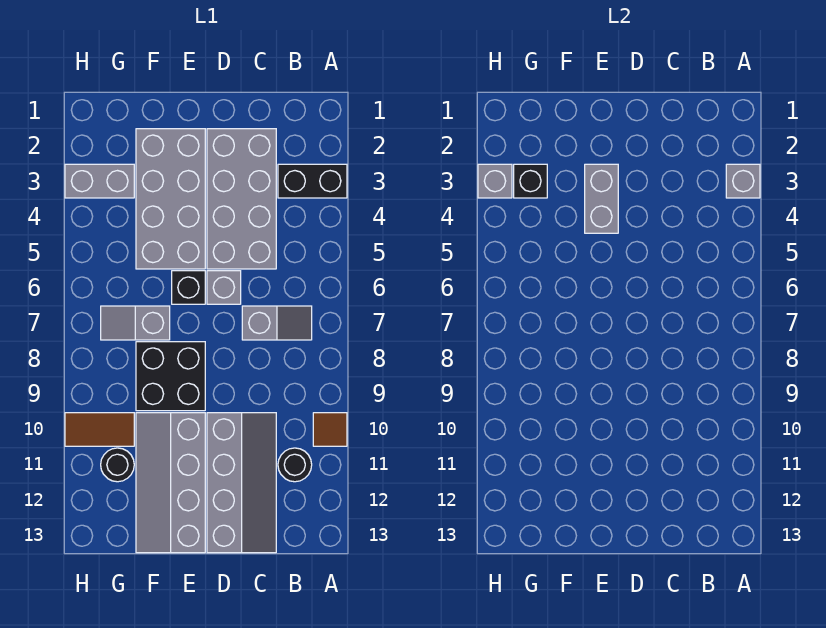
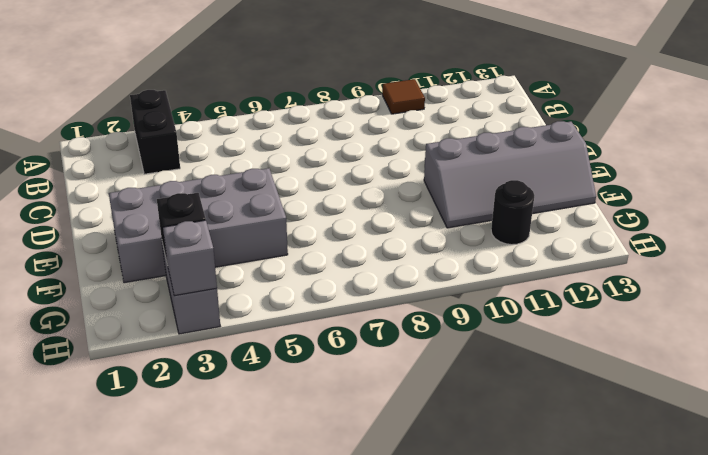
none -> grey 1x2 slope [242,306,312,340]
none -> black 1x1 round brick [278,448,312,482]
none -> grey 2x4 brick [207,129,276,269]

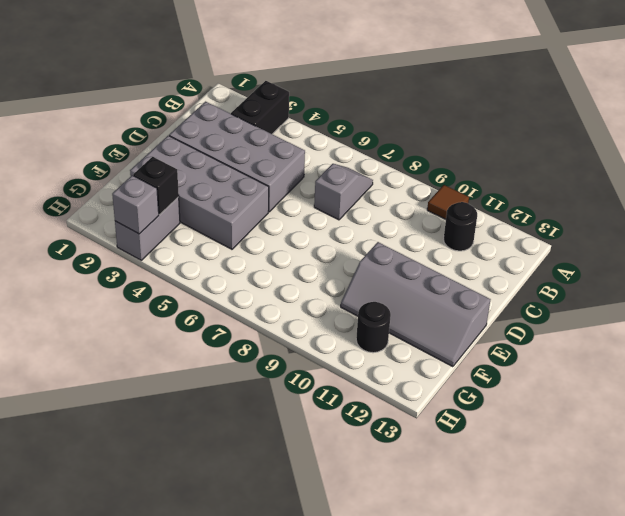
none -> grey 2x4 slope [207,413,276,553]
none -> grey 1x1 brick [207,271,241,304]
none -> black 1x1 brick [172,271,205,304]

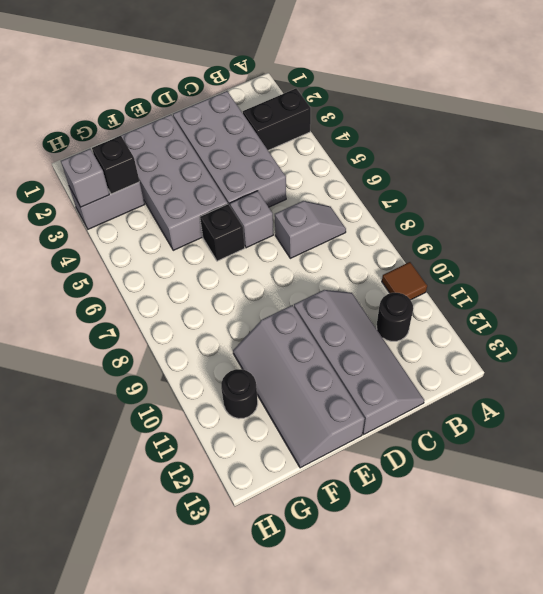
none -> black 2x2 brick [136,342,205,411]
none -> grey 1x2 slope [101,306,170,340]
none -> brown 1x2 tile [65,413,134,446]

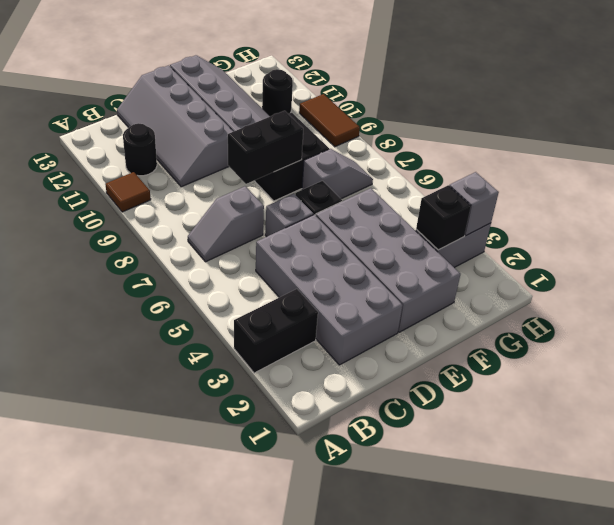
black 1x2 brick [228,111,303,184] -> none
brown 1x2 tile [299,94,360,147] -> brown 1x2 tile turned to [65,413,134,446]
none -> grey 1x1 brick [726,164,760,198]
none -> grey 1x2 brick [585,164,618,233]

